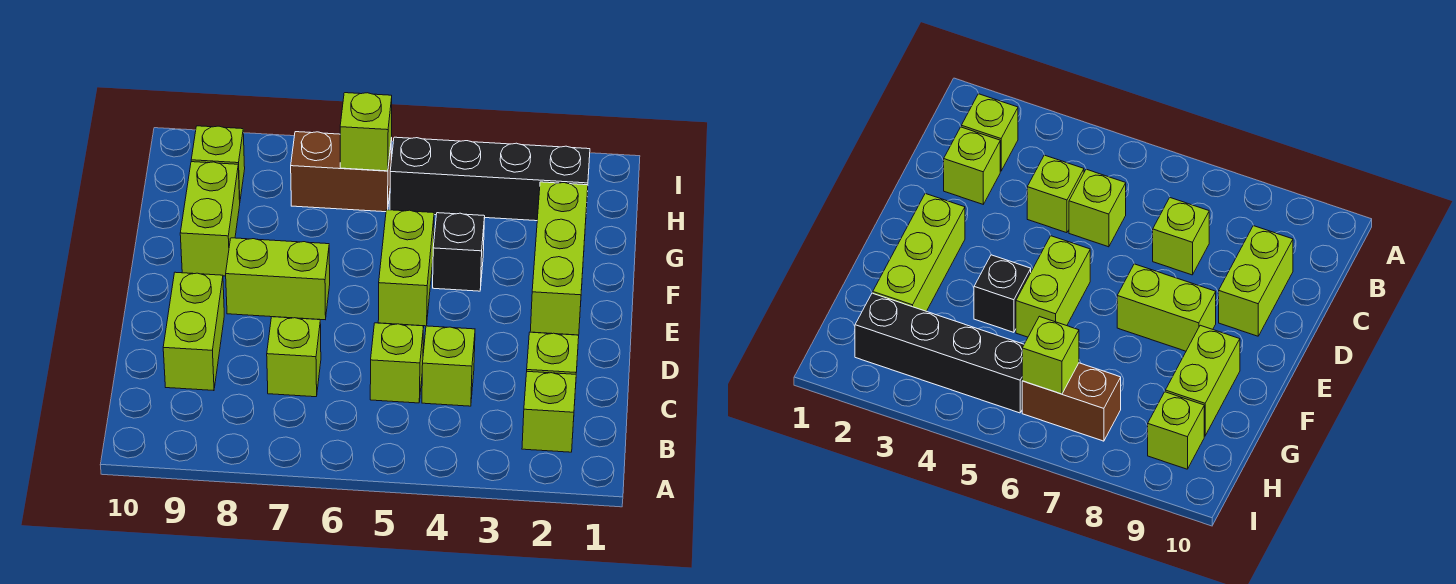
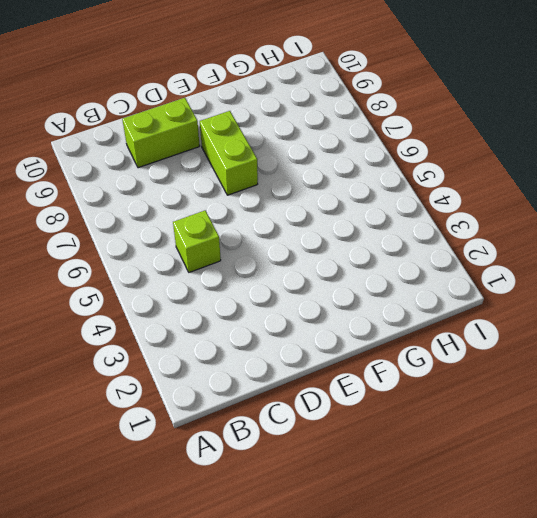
none -> lime 1x1 brick [522,371,576,452]
none -> lime 1x1 brick [527,332,579,374]
none -> lime 1x1 brick [422,326,475,406]

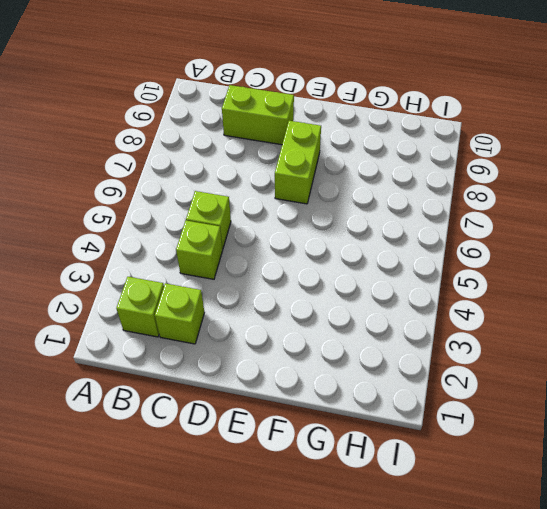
none -> lime 1x1 brick [267,317,321,397]
none -> lime 1x3 brick [530,182,588,335]
none -> lime 1x2 brick [378,210,434,326]

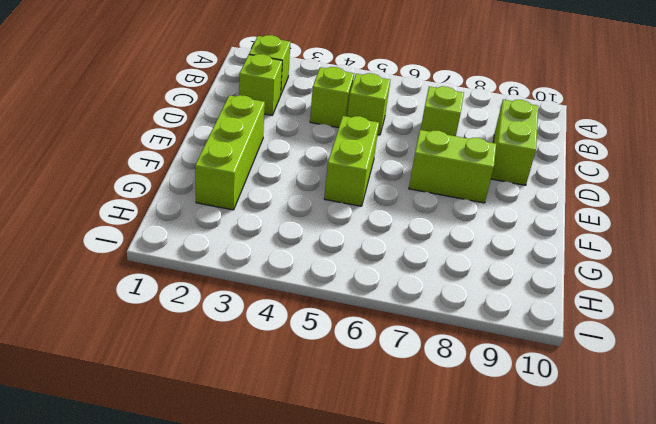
none -> black 1x1 brick [433,213,485,291]
none -> lime 1x2 brick [180,162,240,276]
none -> black 1x4 brick [390,137,590,221]

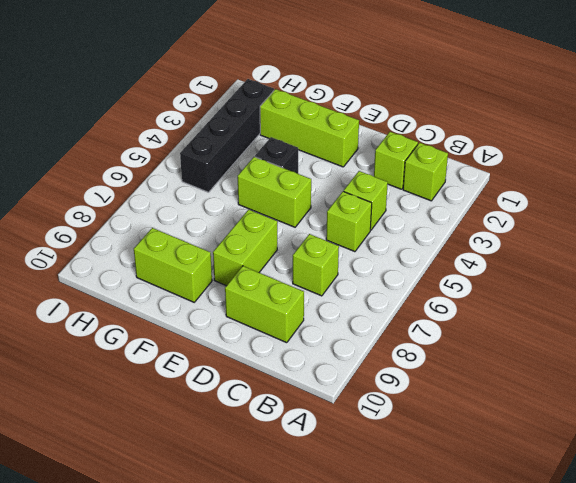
none -> brown 1x2 brick [291,132,392,212]
none -> lime 1x1 brick [191,126,245,199]
none -> lime 1x1 brick [340,93,392,171]

